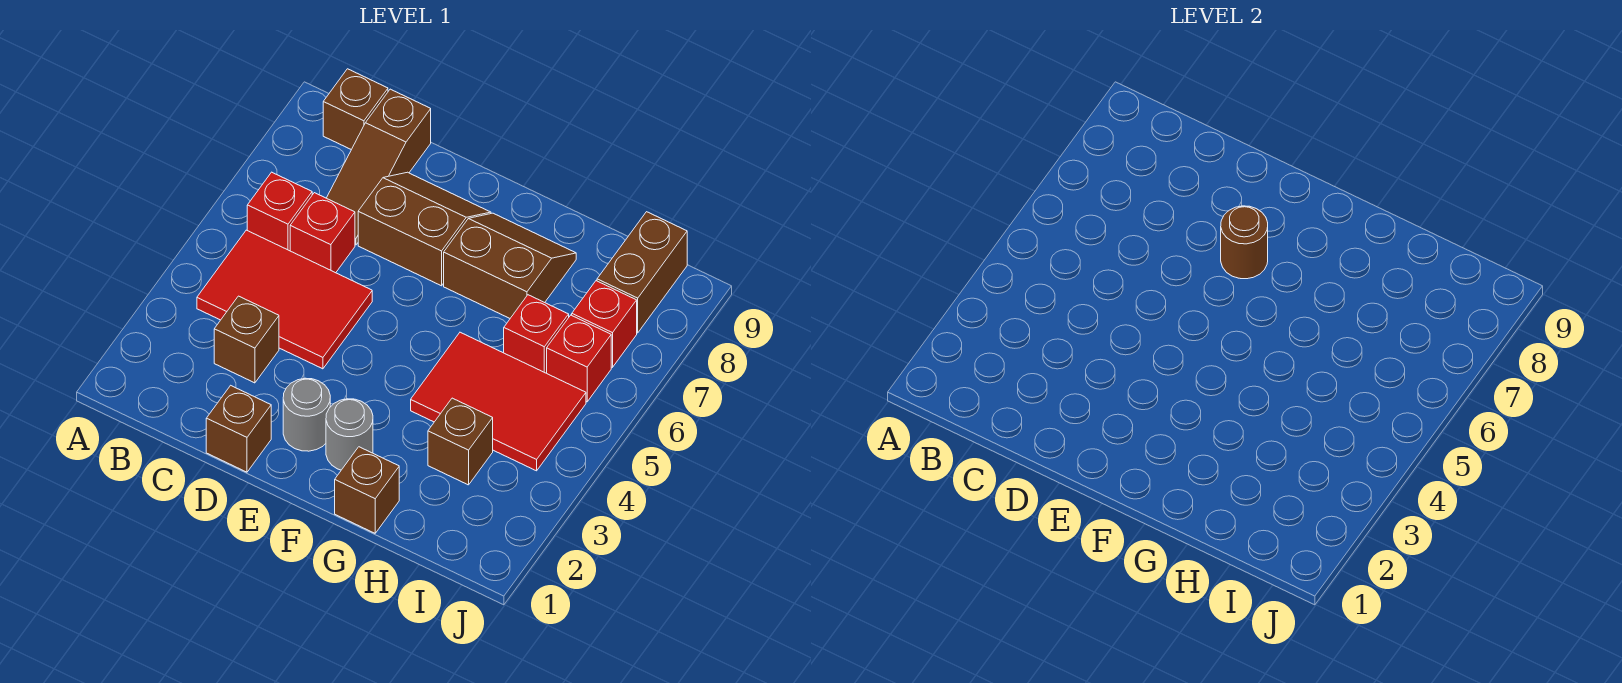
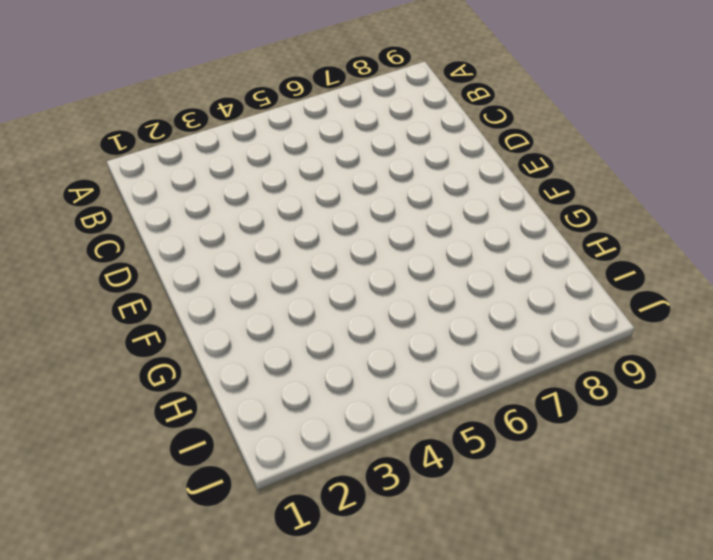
none -> red 2x3 tile [197,230,372,369]
none -> red 1x1 brick [247,172,312,251]
none -> brown 1x1 brick [323,69,388,150]

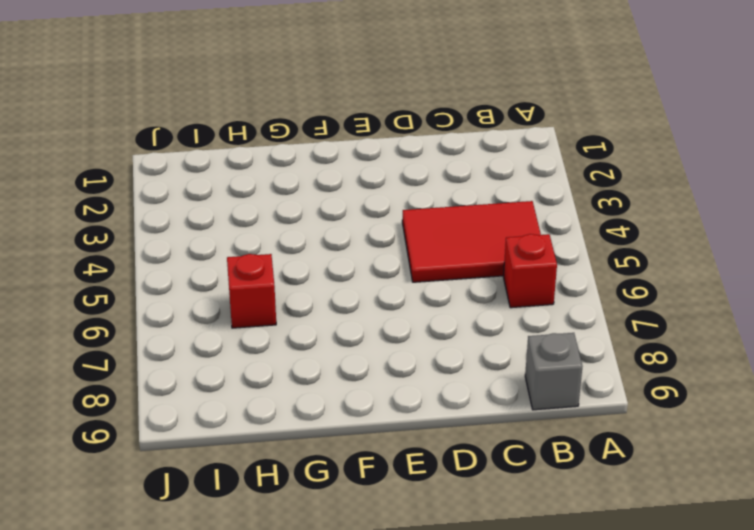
grey 1x1 brick [525,333,582,410] -> brown 1x1 brick [323,69,388,150]
none -> brown 1x1 brick [214,296,279,383]
none -> red 1x1 brick [290,193,355,273]
none -> brown 1x3 slope [327,89,431,245]

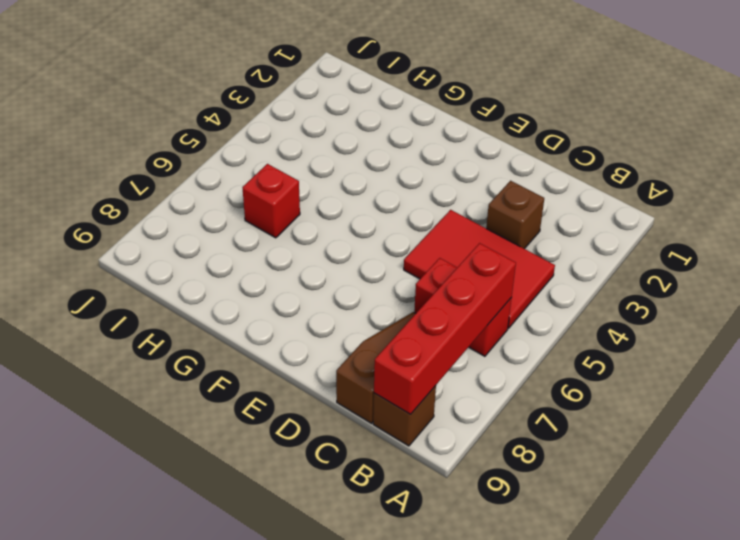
red 1x4 brick [374,243,516,414] -> none
none -> brown 1x1 brick [206,385,271,472]
none -> brown 2x2 slope [358,172,491,286]
none -> grey 1x1 round brick [283,378,330,451]

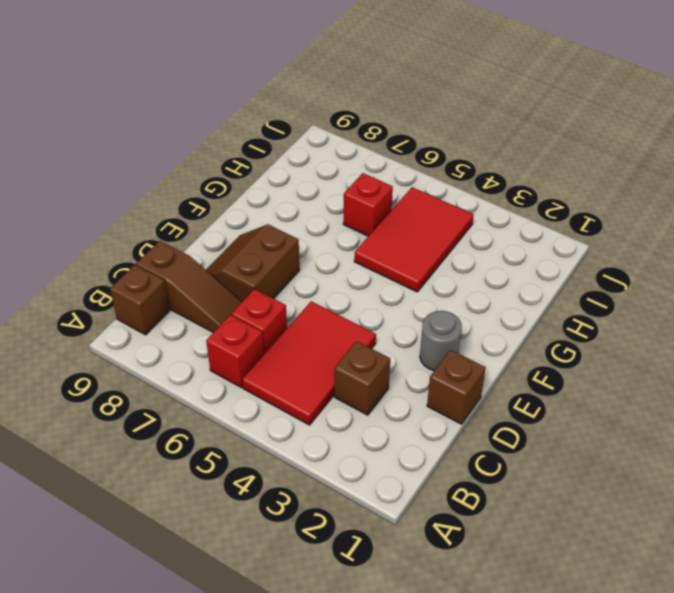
none -> grey 1x1 round brick [326,399,373,470]
none -> brown 2x2 slope [444,213,576,318]
none -> brown 1x1 brick [335,447,399,533]

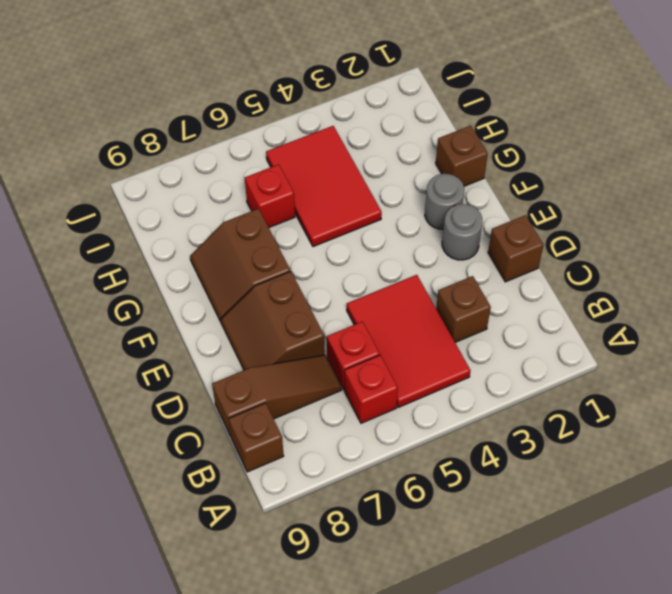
none -> brown 1x1 brick [428,398,493,485]
none -> red 1x1 brick [547,315,611,402]
none -> red 1x1 brick [572,281,637,367]

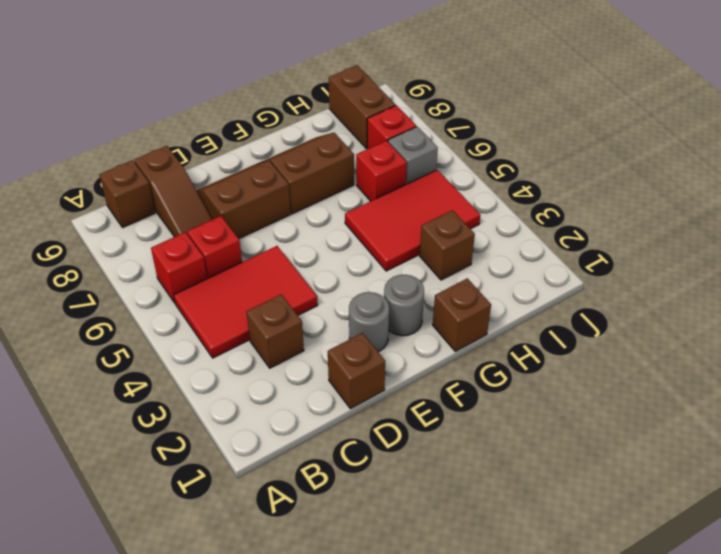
grey 1x1 brick [388,127,438,184] -> red 1x1 brick [547,315,611,402]
none -> brown 1x1 round brick [1221,206,1268,279]

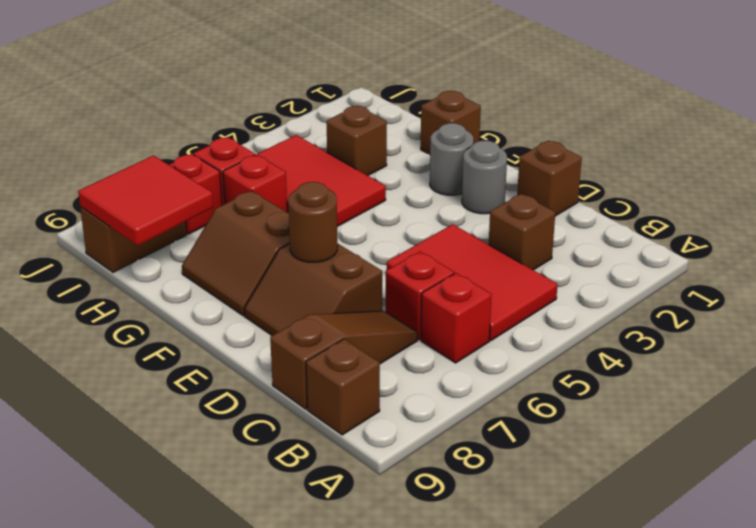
red 2x2 tile [78,156,213,245] -> none

